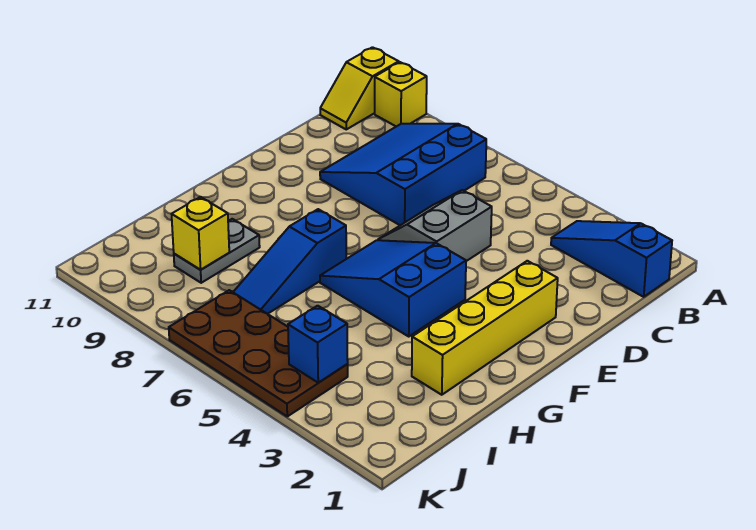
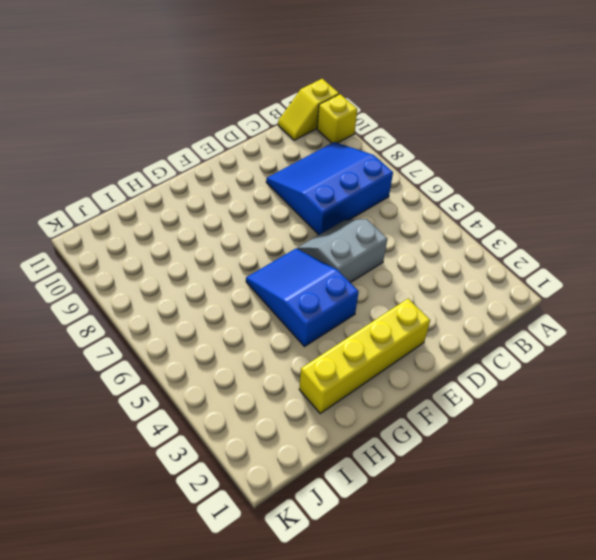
none -> blue 1x3 slope [551,221,672,297]
none -> blue 1x3 slope [233,209,346,314]
none -> grey 1x2 plate [174,219,260,283]

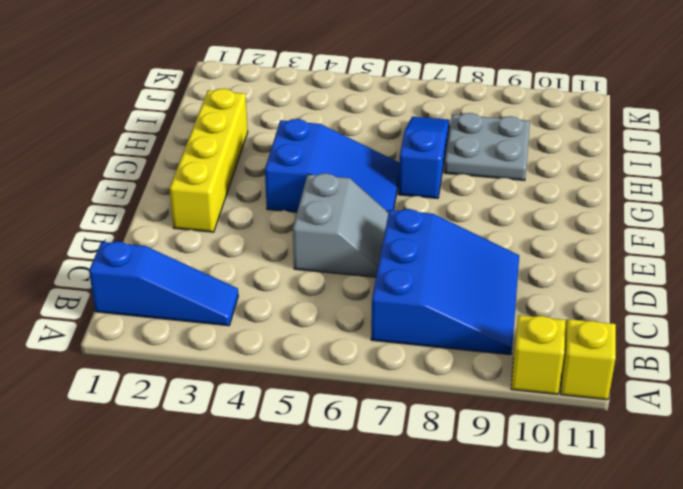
grey 2x2 plate [444,113,530,181] -> grey 1x2 plate [174,219,260,283]
none -> brown 2x4 plate [169,290,348,416]
none -> yellow 1x1 brick [172,197,229,270]
none -> blue 1x1 brick [288,306,348,383]

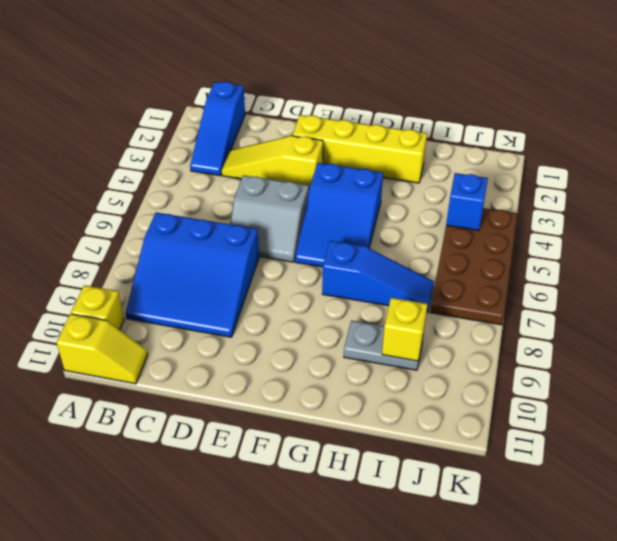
yellow 1x3 slope [222,136,323,189] -> none

